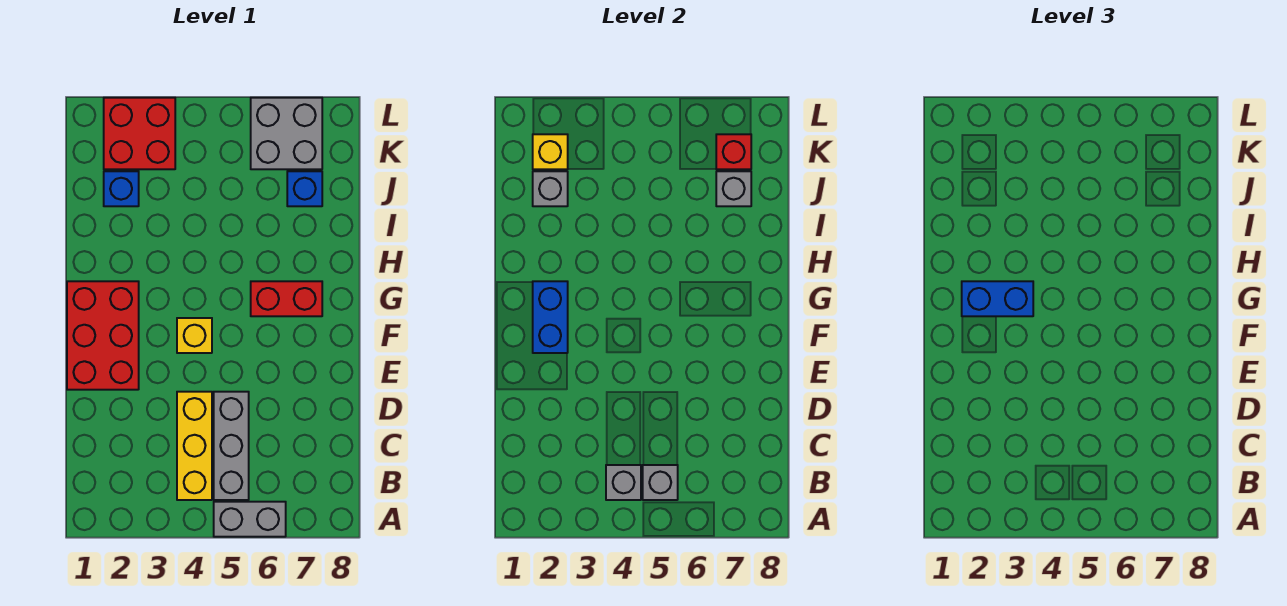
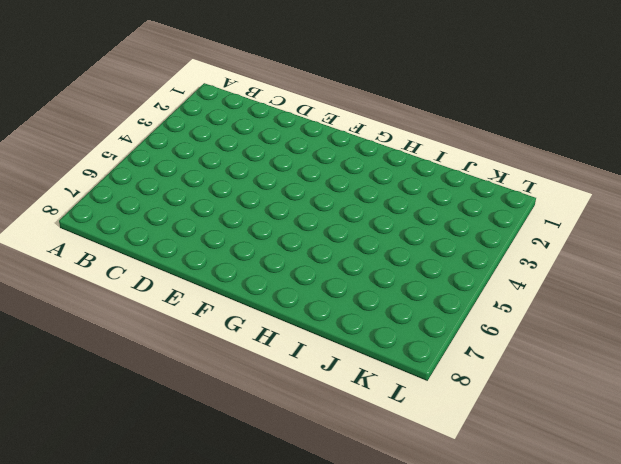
none -> grey 1x2 brick [214,502,286,537]
none -> yellow 1x3 brick [177,392,212,500]
none -> grey 1x3 brick [214,392,249,500]

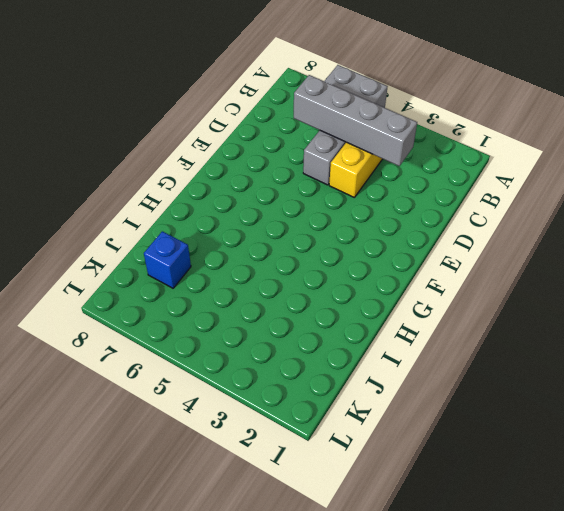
grey 1x4 brick [294,75,417,166] -> none
none -> red 2x3 brick [67,281,139,390]
none -> yellow 1x1 brick [177,318,212,353]
none -> red 1x2 brick [251,281,322,316]

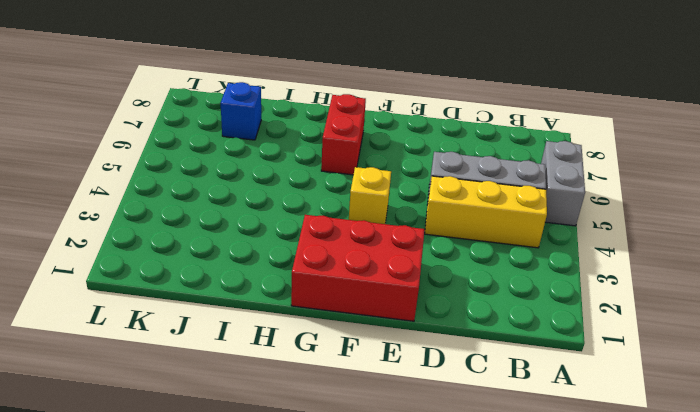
none -> blue 1x1 brick [104,171,139,206]
none -> red 2x2 brick [104,98,175,169]
none -> grey 2x2 brick [251,98,322,169]

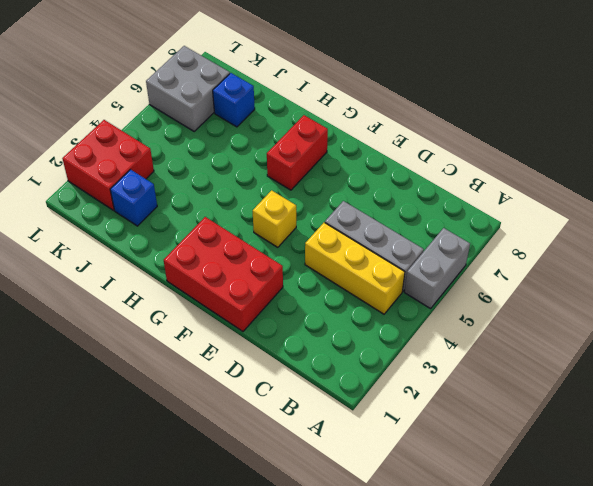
none -> grey 1x1 brick [606,465,641,500]
none -> grey 1x1 brick [643,465,678,500]
none -> blue 1x2 brick [533,281,568,353]

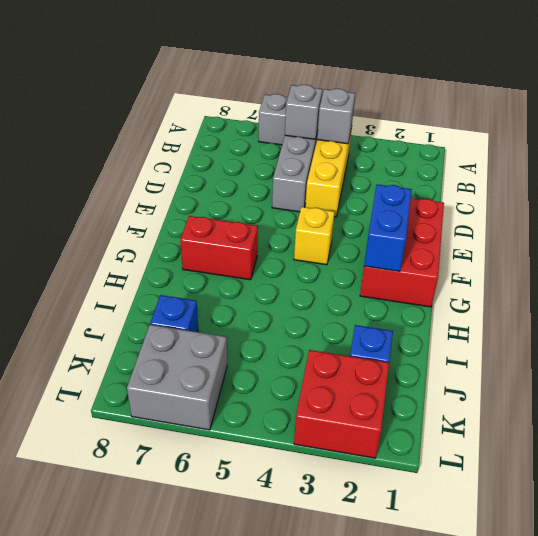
none -> grey 1x1 brick [533,171,568,206]
none -> grey 1x1 brick [716,171,751,206]
none -> yellow 1x1 brick [533,134,568,169]

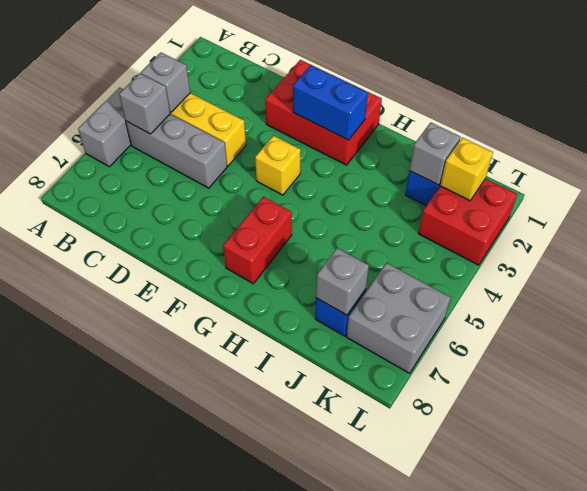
none -> red 1x1 brick [716,134,751,169]
none -> blue 1x2 brick [962,281,1033,316]

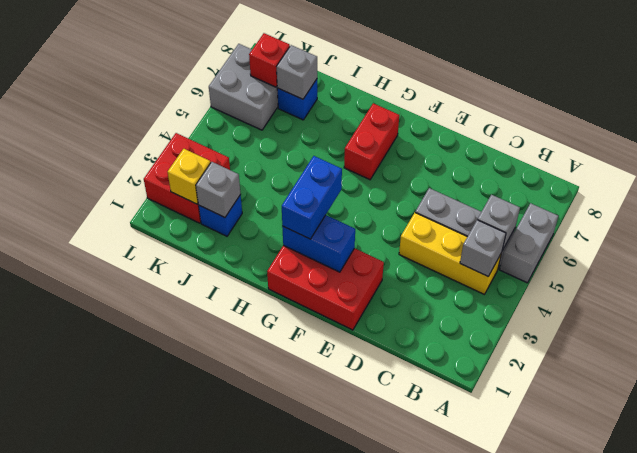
none -> yellow 1x1 brick [177,318,212,353]

